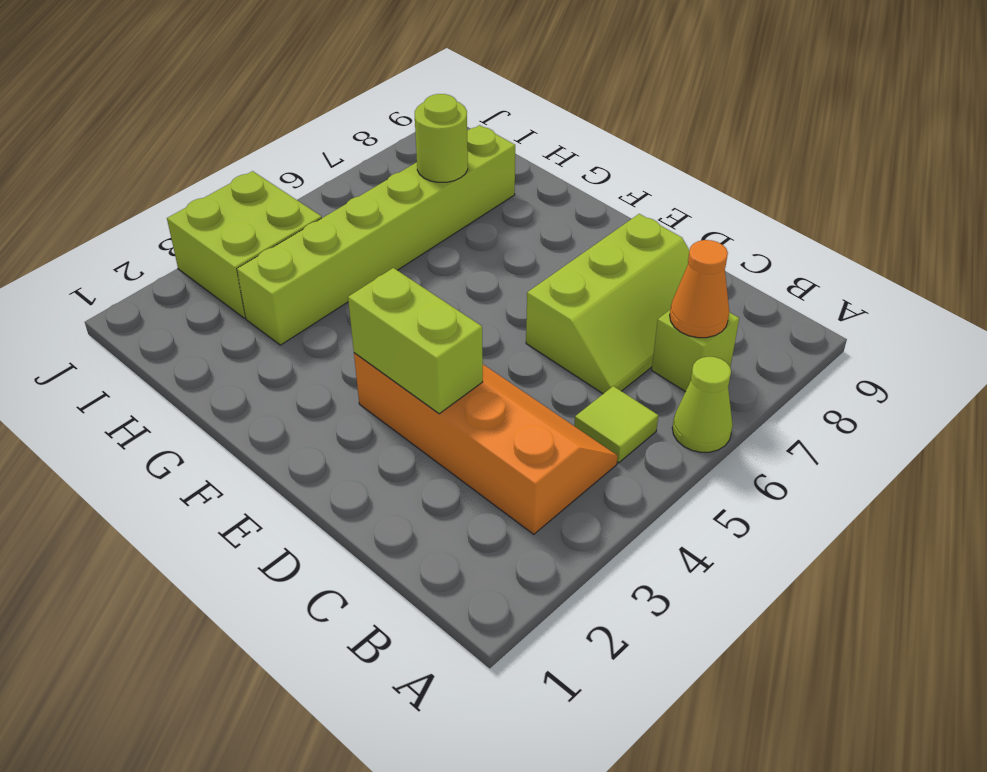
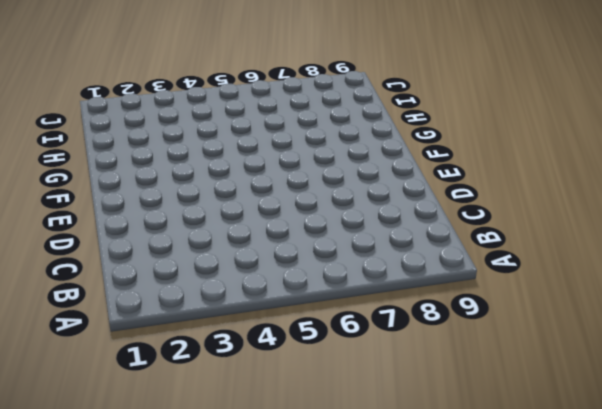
none -> lime 1x1 cone [672,357,733,452]
none -> orange 2x4 slope [354,353,618,534]

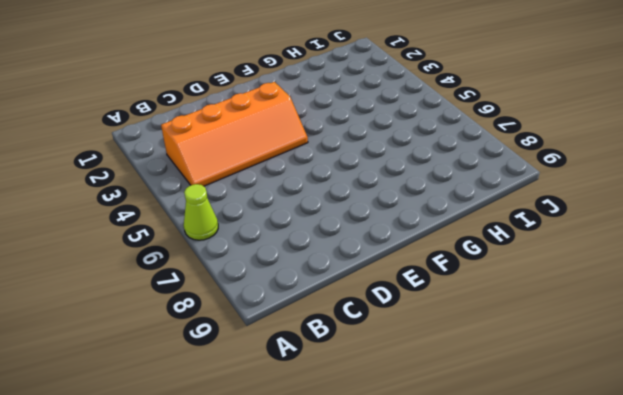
none -> lime 1x1 tile [574,386,658,463]
none -> lime 1x1 brick [652,310,739,392]

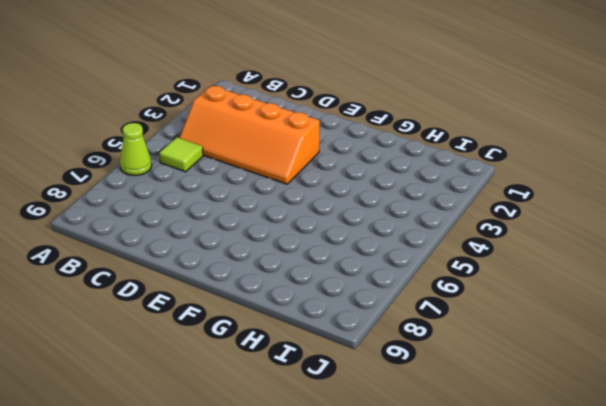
none -> lime 1x1 brick [652,310,739,392]
none -> lime 2x3 slope [526,214,690,394]

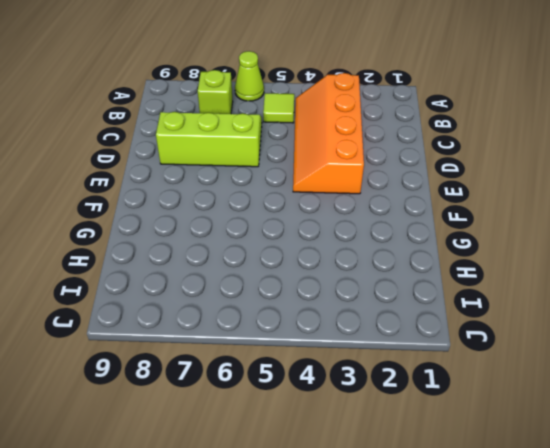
none -> lime 1x6 brick [237,125,515,345]
none -> lime 2x2 brick [167,171,322,318]

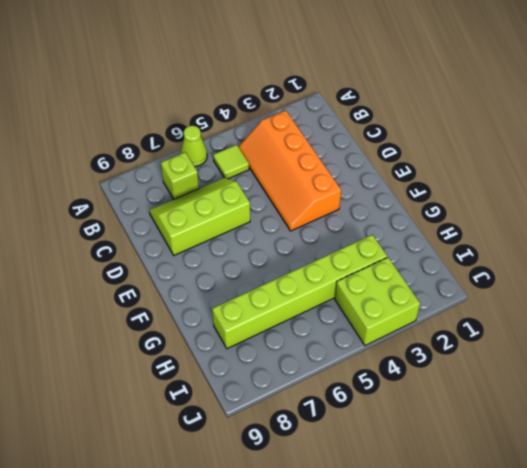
none -> orange 1x1 cone [670,240,729,338]
none -> lime 1x2 brick [348,268,483,414]

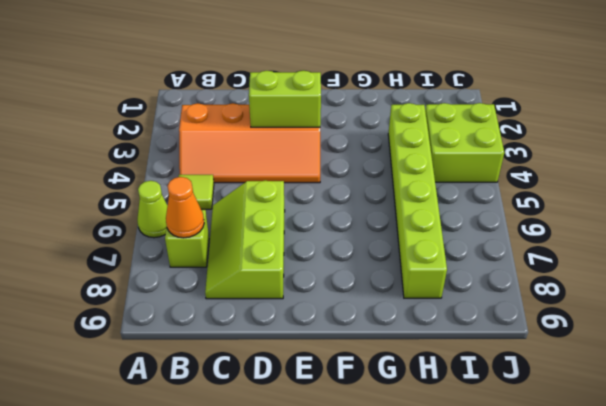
none -> lime 1x1 round brick [415,94,468,182]

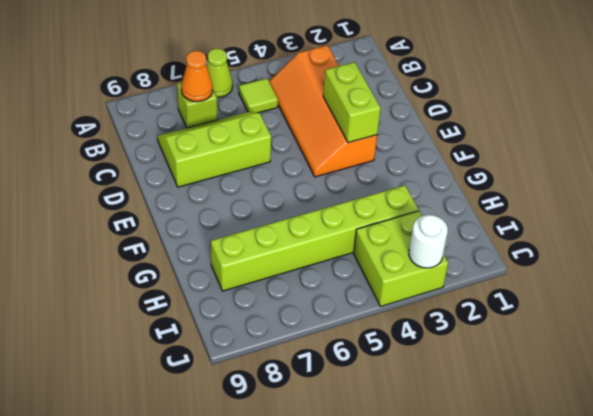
white 1x1 round brick [409,215,448,268] -> none
none -> lime 1x1 round brick [415,94,468,182]

